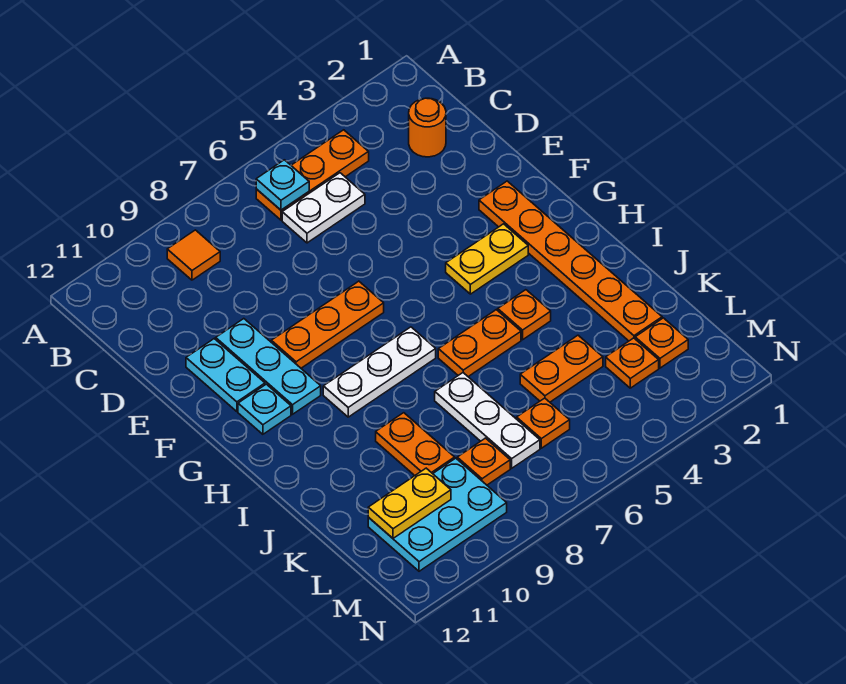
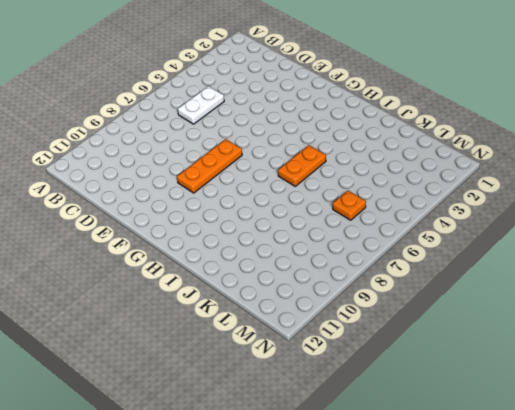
none -> orange 1x3 plate [256,130,369,220]
none -> orange 1x1 tile [167,230,220,280]
none -> orange 1x1 round brick [409,98,446,157]

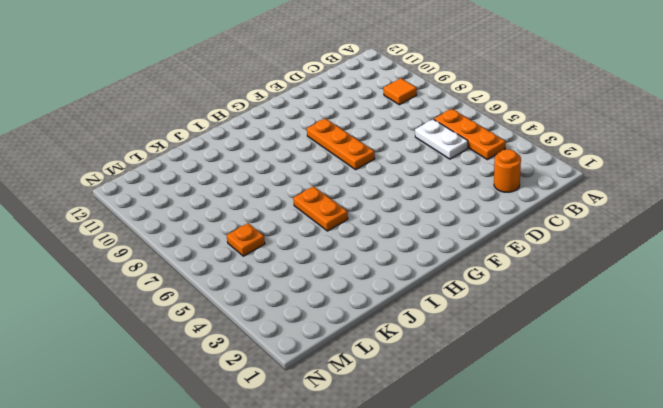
none -> cyan 1x3 plate [216,319,321,414]
none -> cyan 1x2 plate [186,339,265,412]
none -> orange 1x6 plate [479,181,662,341]

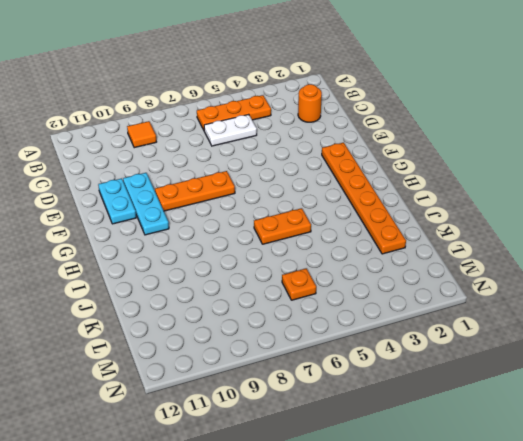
none -> yellow 1x2 plate [446,224,528,294]
none -> cyan 1x1 plate [238,384,291,434]
none -> white 1x3 plate [323,327,436,417]

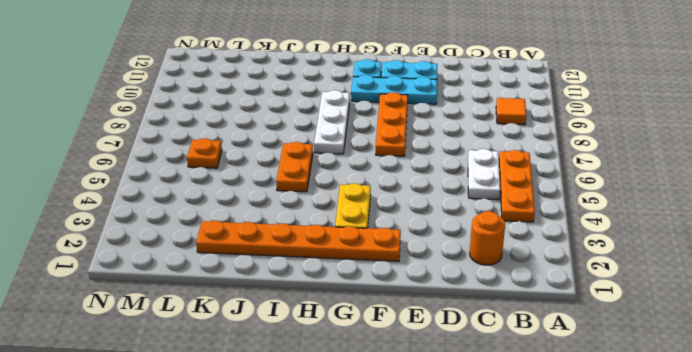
none -> orange 1x1 plate [498,290,551,340]
none -> white 1x3 plate [435,373,540,468]
none -> orange 1x2 plate [376,413,455,475]

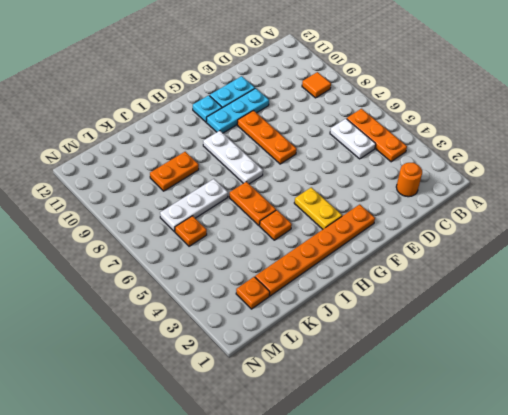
none -> orange 1x2 plate [520,335,603,402]
none -> orange 1x1 plate [606,338,659,388]
none -> orange 1x1 plate [457,438,510,485]

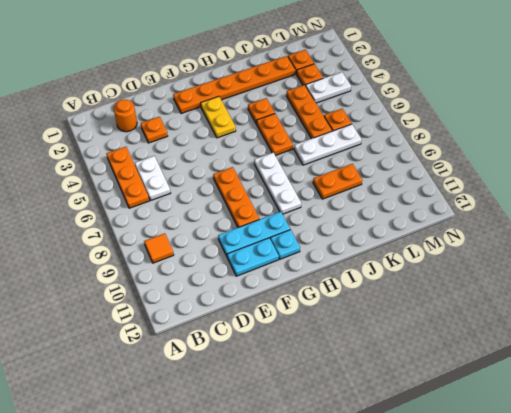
orange 1x1 plate [141,117,168,143] -> orange 1x1 plate moved to [457,438,510,485]
orange 1x3 plate [286,85,332,139] -> orange 1x2 plate [520,335,603,402]
white 1x2 plate [306,72,351,103] -> none
none -> cyan 2x3 plate [368,458,507,571]
none -> cyan 1x1 plate [256,160,309,210]
none -> yellow 1x2 plate [368,468,451,538]

